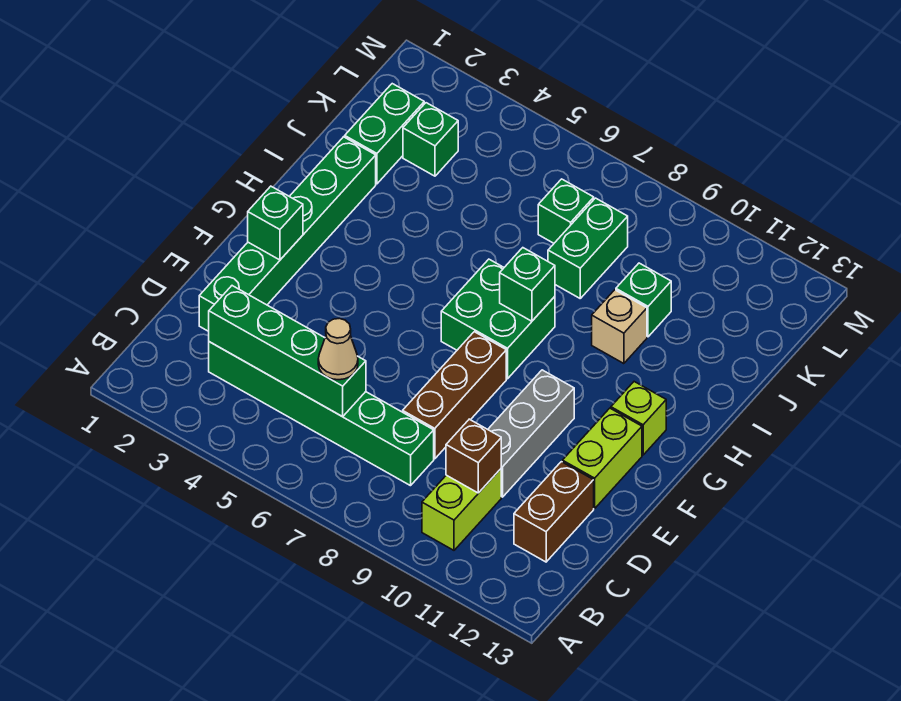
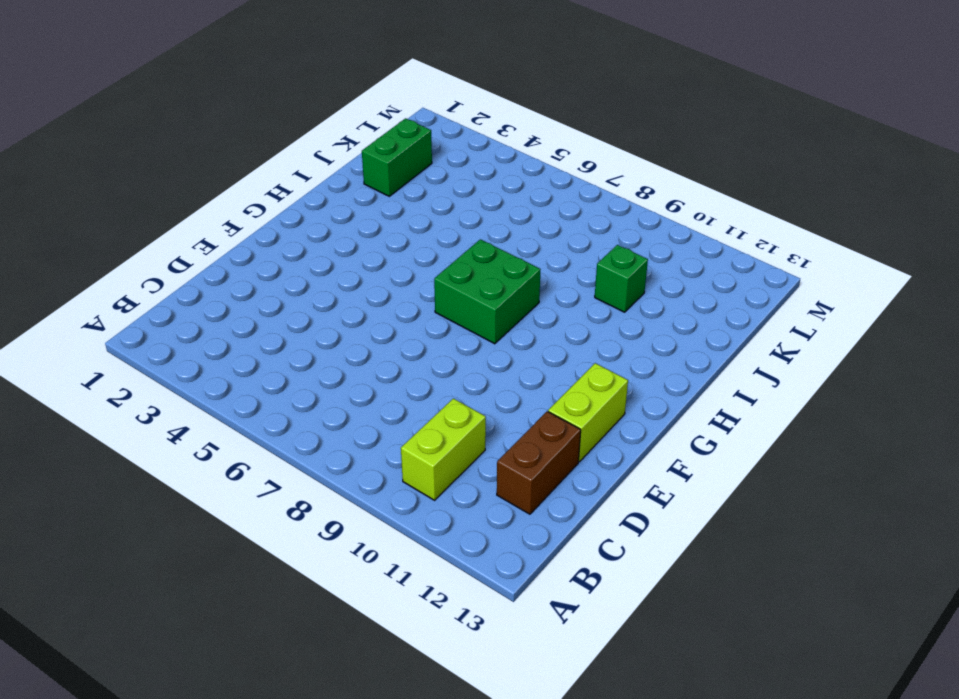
none -> green 1x6 brick [209,342,434,486]
none -> green 1x6 brick [199,137,376,331]
none -> brown 1x3 brick [403,332,506,459]

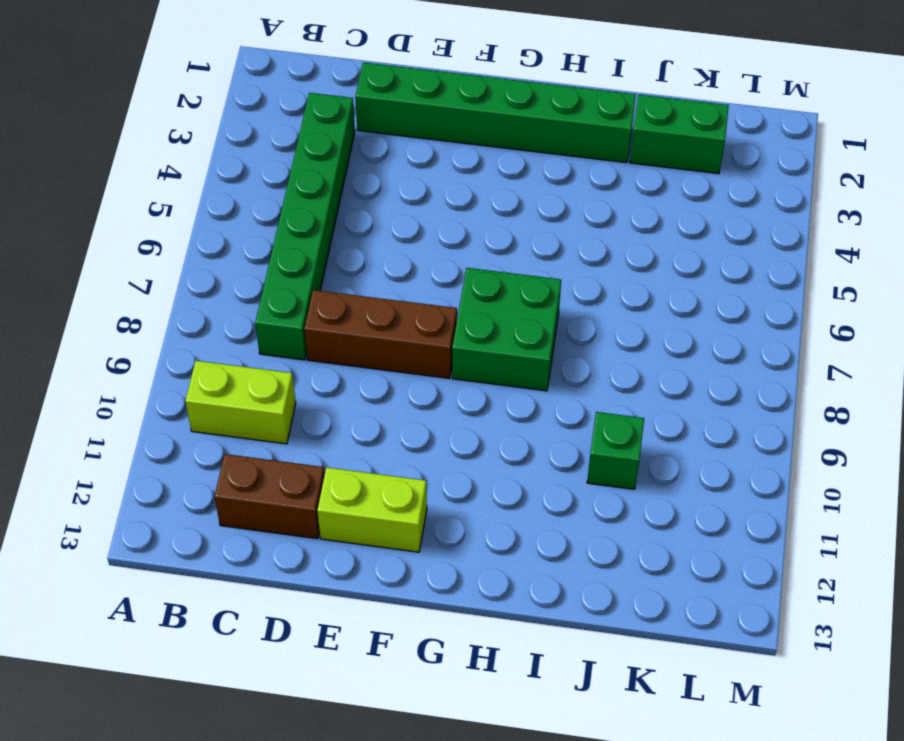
none -> grey 1x3 brick [488,370,574,497]
none -> lime 1x1 brick [611,382,666,455]
none -> tan 1x1 brick [592,290,647,364]

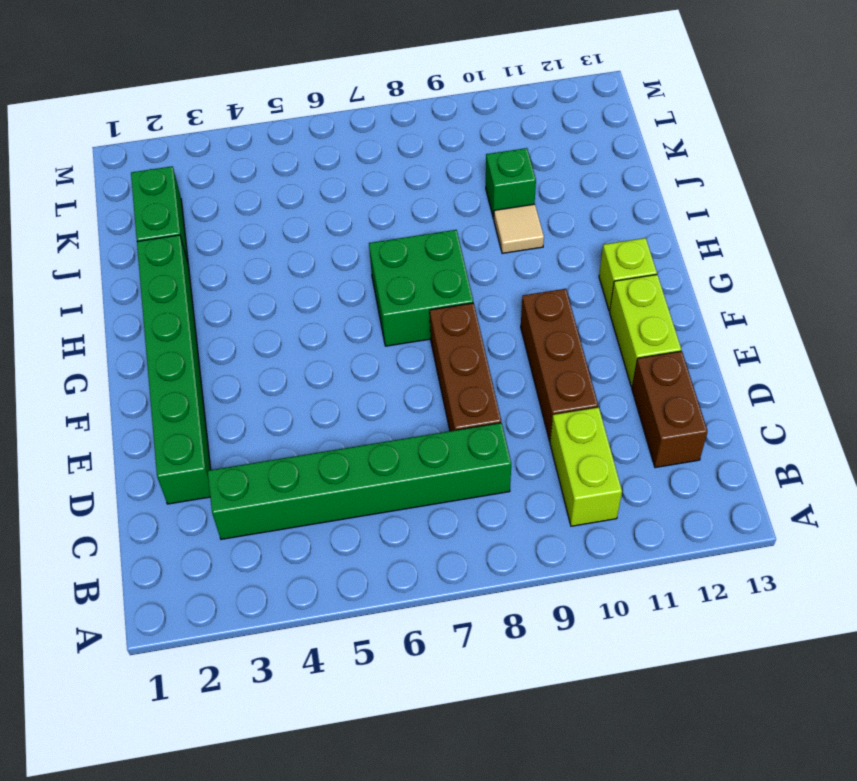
brown 1x3 brick [521,289,598,441] -> grey 1x3 brick [488,370,574,497]
tan 1x1 tile [494,204,544,253] -> tan 1x1 brick [592,290,647,364]
none -> green 1x2 brick [548,198,628,298]
none -> green 1x1 brick [403,103,458,176]
none -> green 1x1 brick [538,179,594,243]

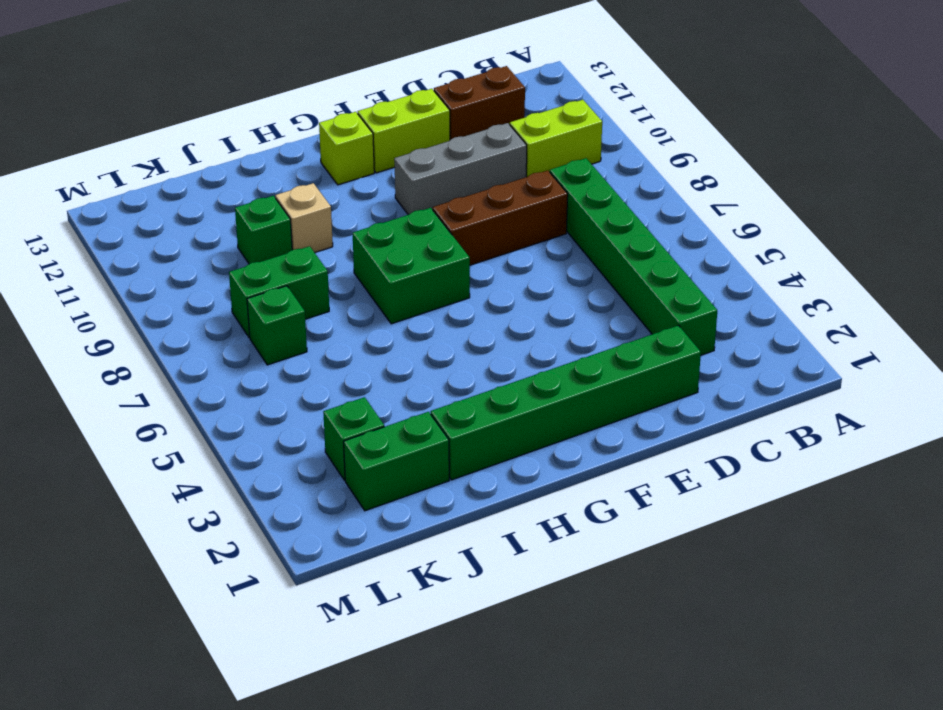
none -> green 1x4 brick [209,286,366,417]
none -> brown 1x1 brick [446,419,501,493]
none -> green 1x1 brick [248,186,303,260]

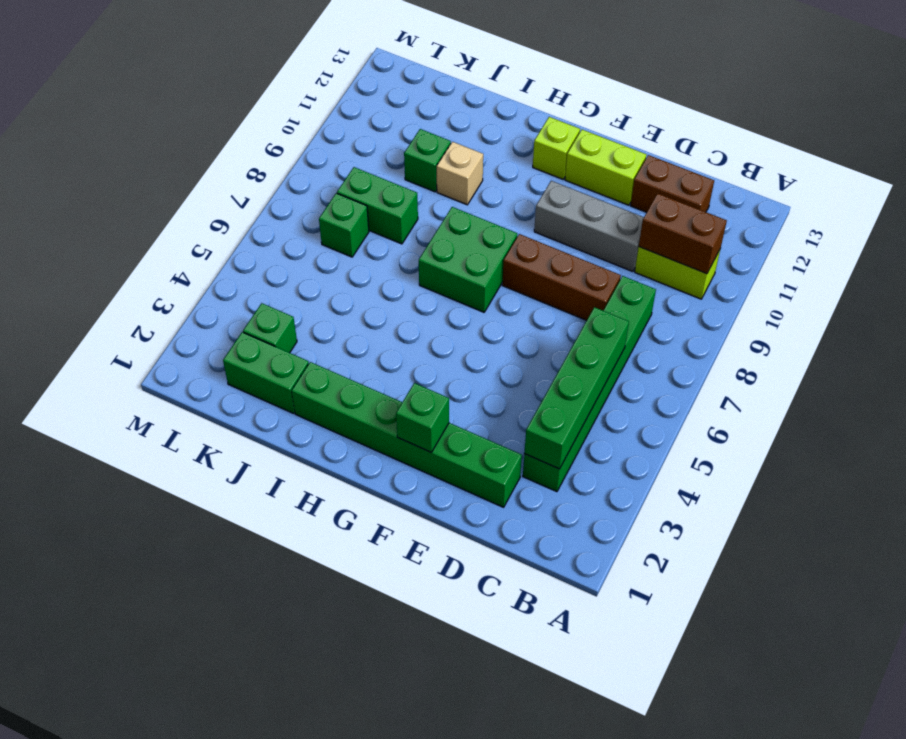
brown 1x2 brick [639,193,727,274] -> brown 1x1 brick [446,419,501,493]
none -> green 1x1 brick [500,248,555,321]
none -> tan 1x1 cone [318,318,358,380]

